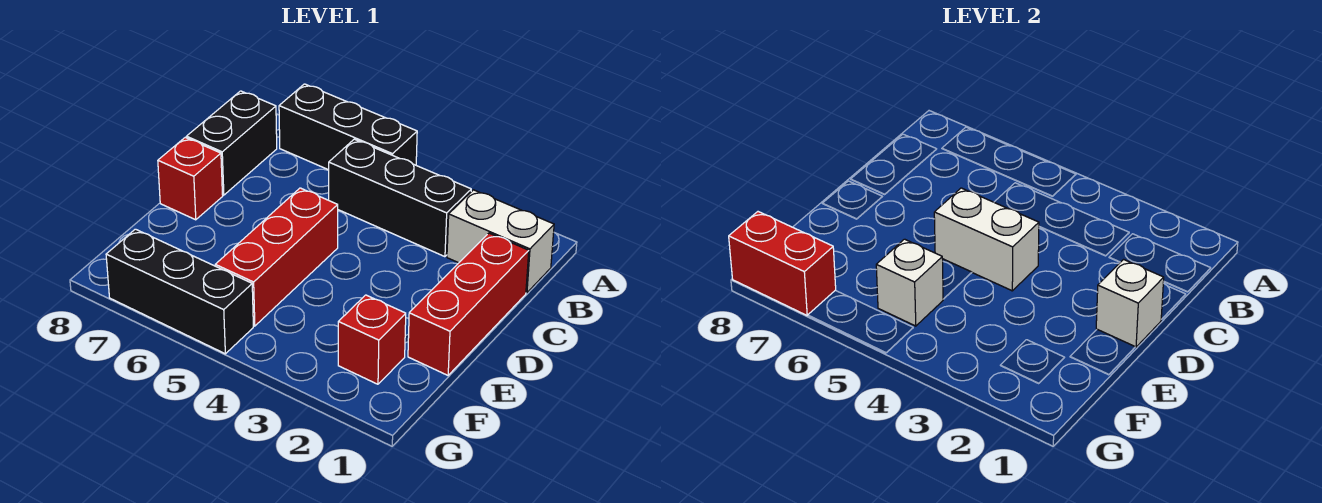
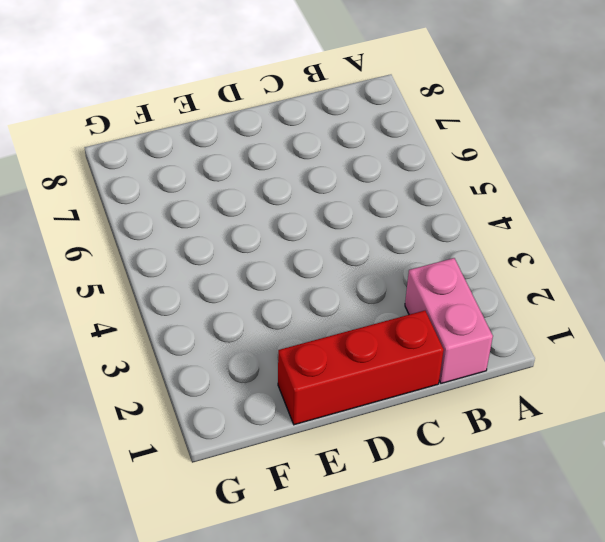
pink 1x2 brick [405,258,493,383] -> white 1x2 brick [447,190,554,293]
none -> black 1x3 brick [279,84,417,170]
none -> black 1x3 brick [329,139,471,257]
none -> black 1x2 brick [186,91,277,195]

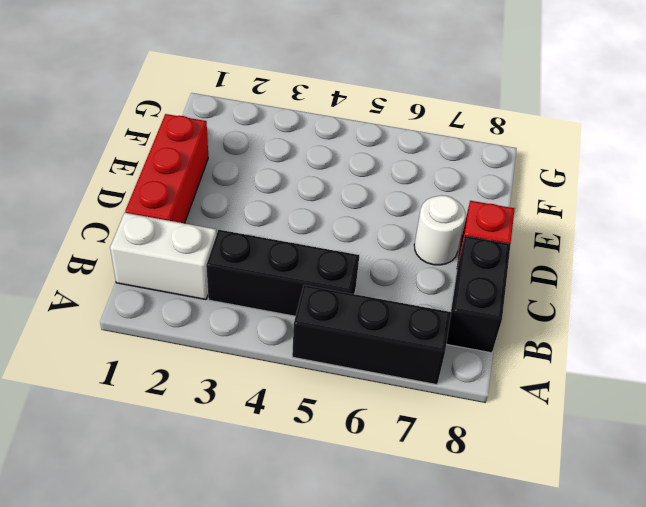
white 1x1 round brick [414,195,465,265] -> none
none -> red 1x3 brick [215,188,338,326]
none -> red 1x1 brick [338,295,406,384]
none -> black 1x3 brick [106,229,253,354]

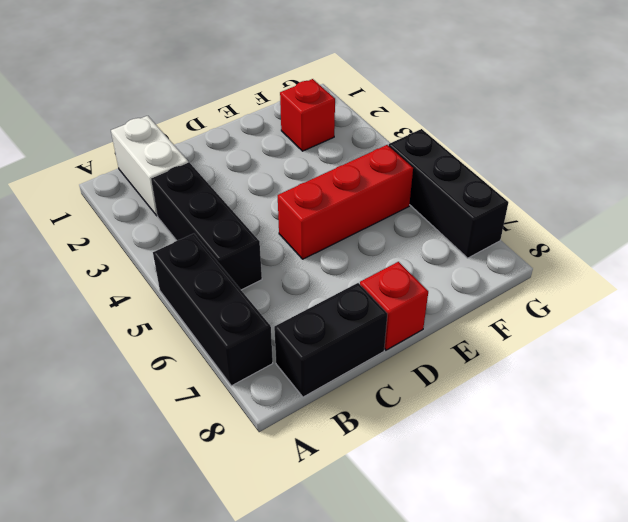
none -> red 1x3 brick [408,233,529,375]
none -> white 1x1 brick [1096,260,1164,347]
none -> white 1x2 brick [934,188,1039,291]

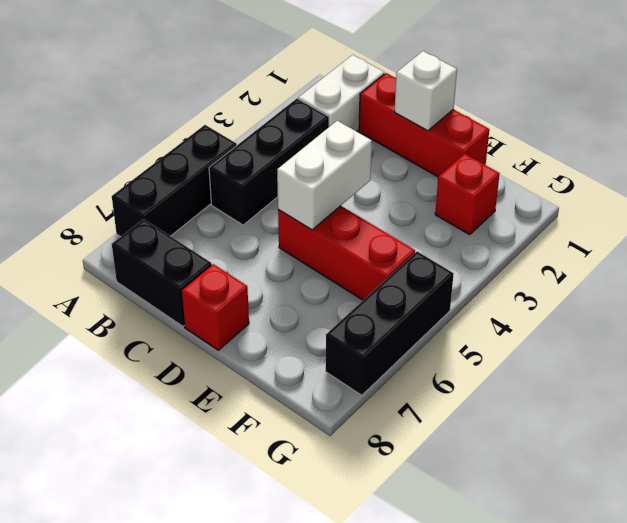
none -> white 1x1 brick [876,239,943,326]
none -> red 1x2 brick [729,212,836,315]

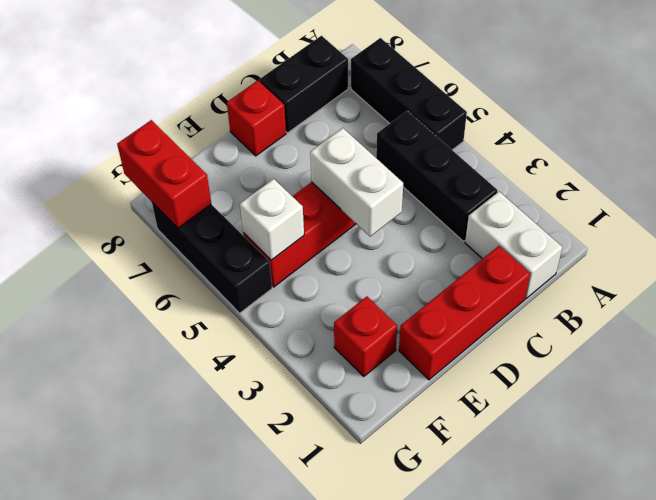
none -> white 1x1 brick [1096,260,1164,347]

